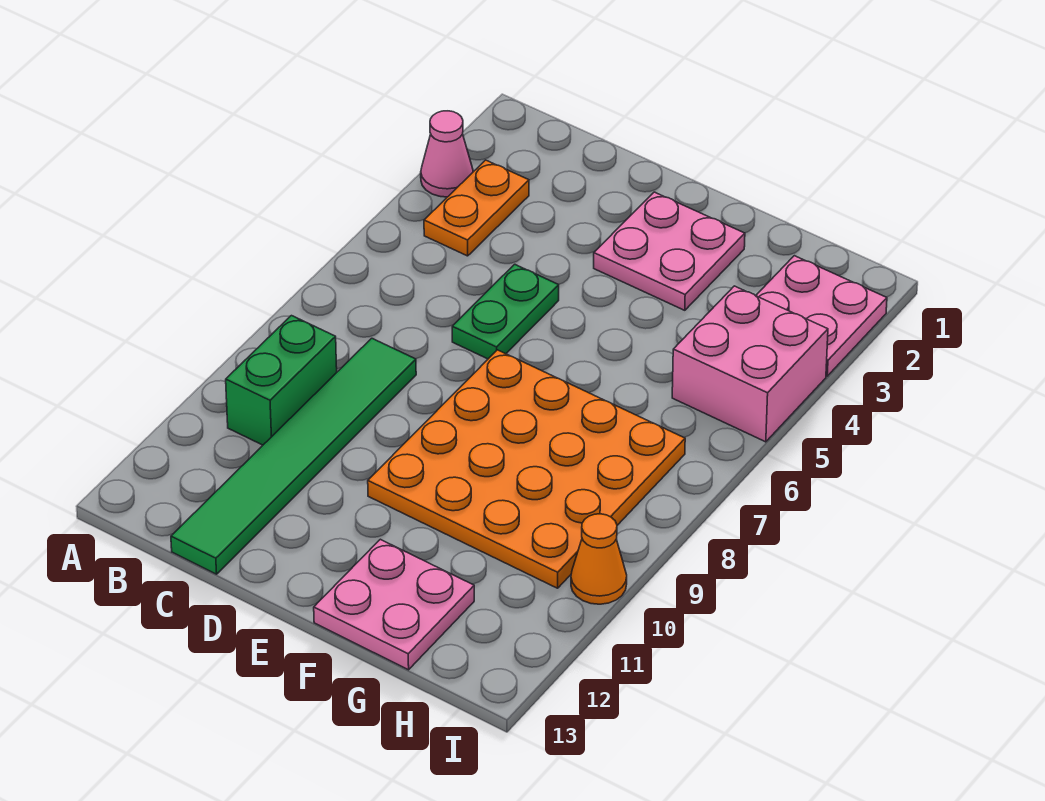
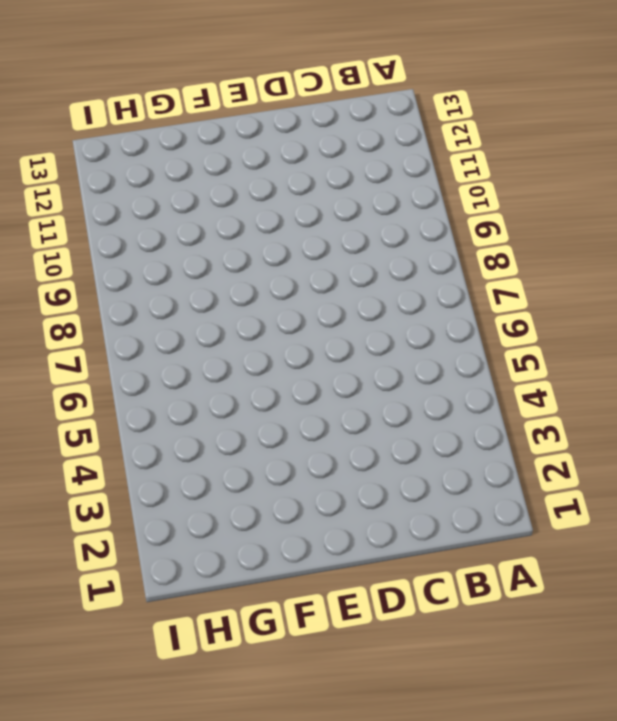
none -> pink 1x1 cone [421,111,473,197]
none -> orange 1x2 plate [424,160,529,256]

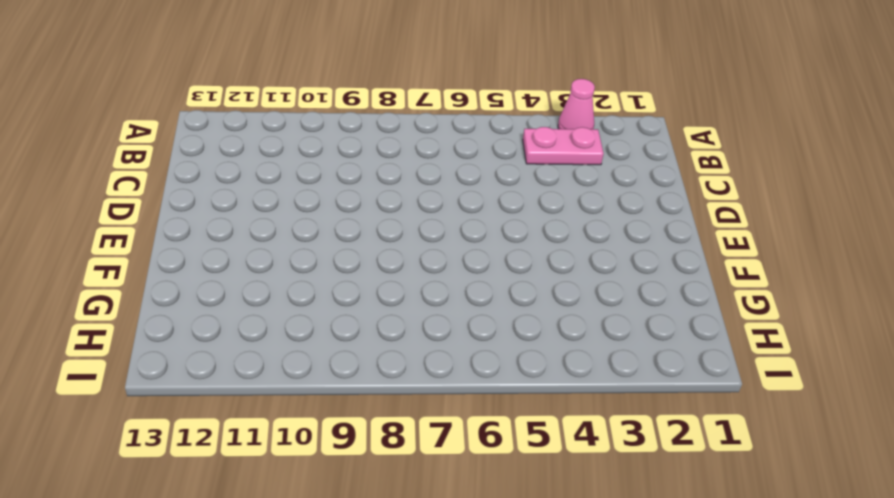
pink 1x2 plate [523,127,604,165] -> orange 1x2 plate [424,160,529,256]
none -> green 1x2 brick [226,316,337,445]
none -> green 1x6 tile [171,338,416,574]

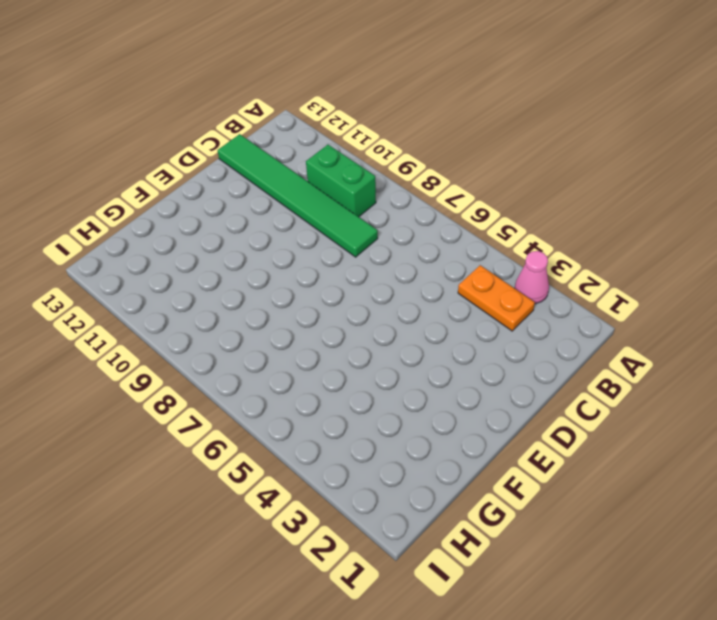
none -> green 1x2 plate [452,264,559,359]
none -> pink 2x2 plate [594,192,745,310]

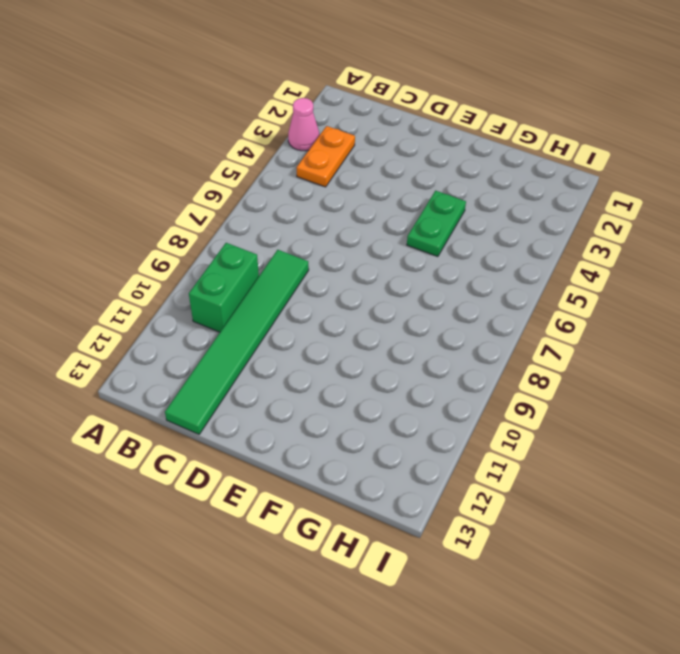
green 1x2 plate [407,191,466,257] -> green 1x2 plate moved to [452,264,559,359]
none -> pink 2x2 plate [594,192,745,310]
none -> orange 4x4 plate [368,350,685,588]

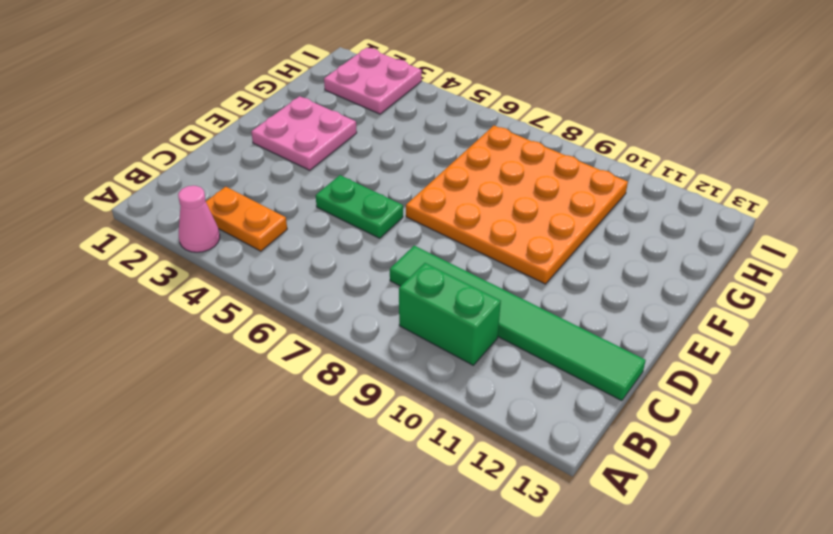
none -> pink 2x2 plate [314,539,474,670]
none -> pink 2x2 brick [672,286,828,442]

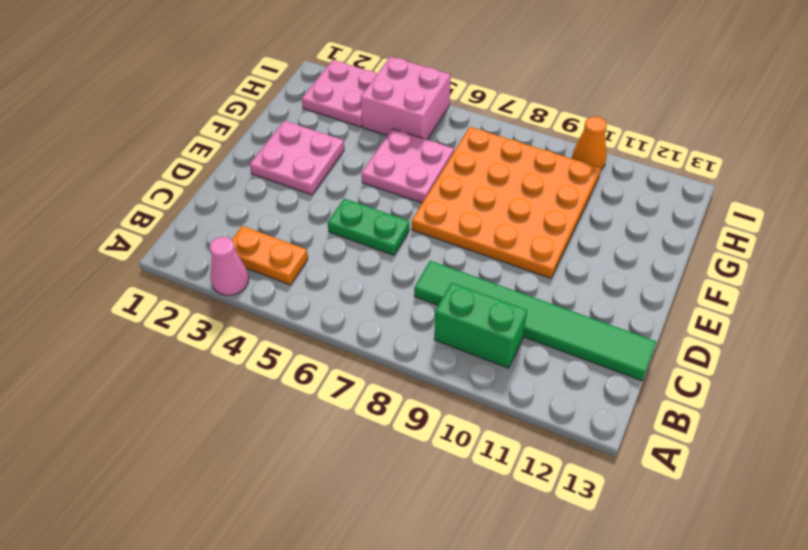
pink 2x2 plate [361,129,454,203] -> pink 2x2 plate moved to [314,539,474,670]

